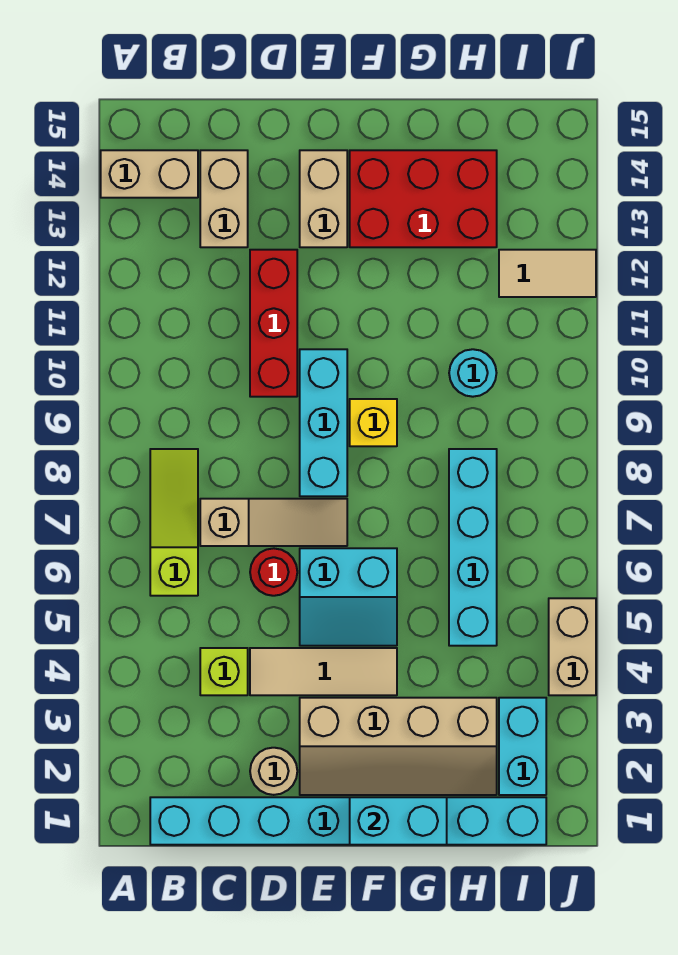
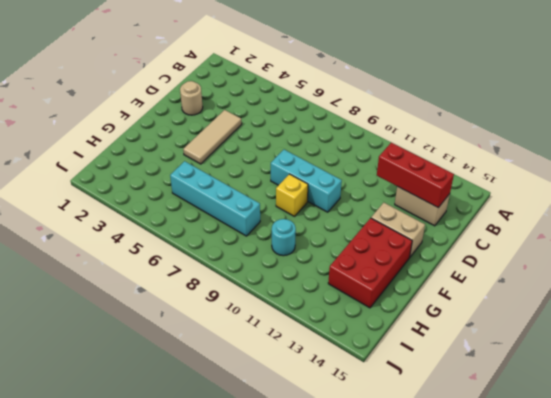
red 1x3 brick [377,143,454,207] -> red 1x3 brick moved to [250,250,297,397]
none -> tan 1x2 brick [101,150,198,198]
none -> cyan 1x8 brick [150,797,546,845]
none -> lime 1x3 slope [150,449,198,596]

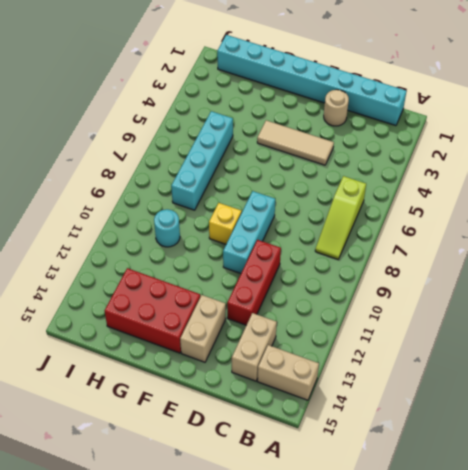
none -> lime 1x1 brick [200,648,248,695]
none -> tan 1x3 slope [200,499,347,546]
none -> red 1x1 round brick [250,548,297,596]

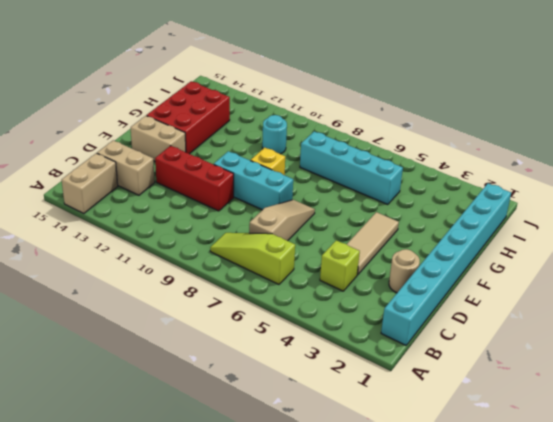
none -> red 1x1 round brick [250,548,297,596]
none -> tan 2x4 slope [300,698,497,795]
none -> cyan 2x2 slope [300,548,397,646]

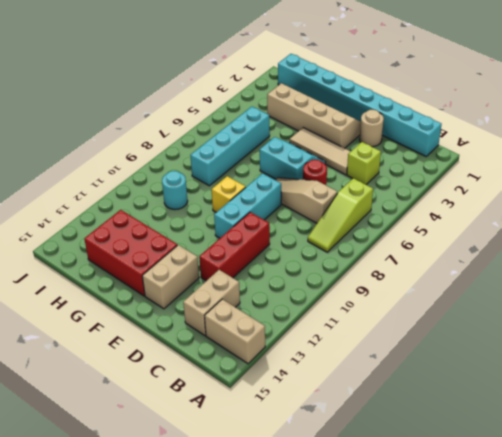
none -> cyan 1x2 brick [499,698,546,795]
none -> tan 1x2 tile [499,250,596,297]
none -> tan 1x2 brick [549,598,596,695]

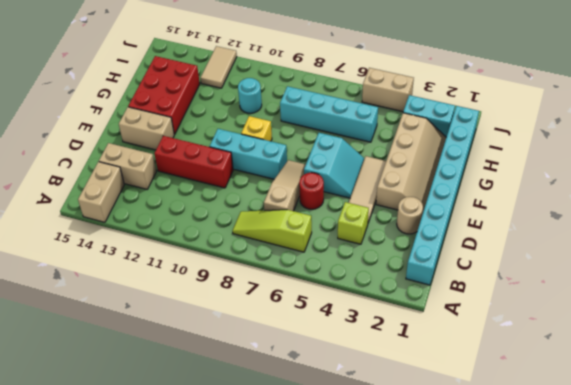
none -> cyan 1x2 brick [350,797,447,845]

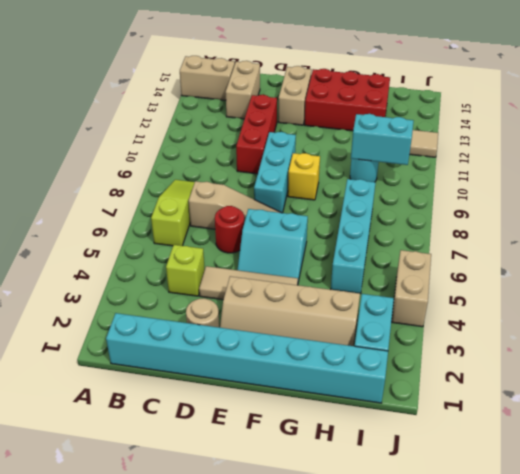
cyan 1x2 brick [351,114,414,165] -> cyan 1x2 brick moved to [350,797,447,845]

